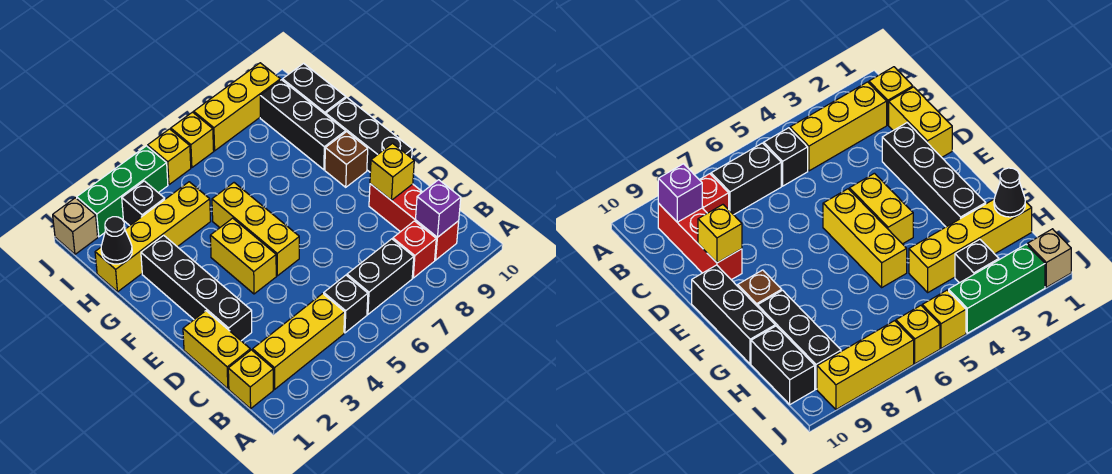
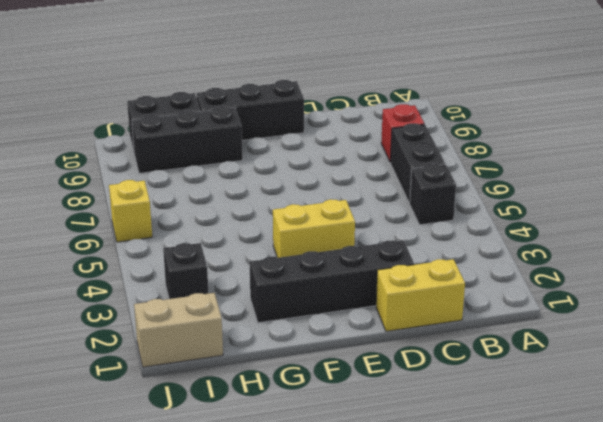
tan 1x2 brick [134,293,223,367] -> tan 1x1 brick [53,198,98,254]
none -> yellow 1x1 brick [228,350,273,409]
none -> yellow 1x3 brick [253,294,345,389]
none -> red 1x3 brick [369,184,459,260]

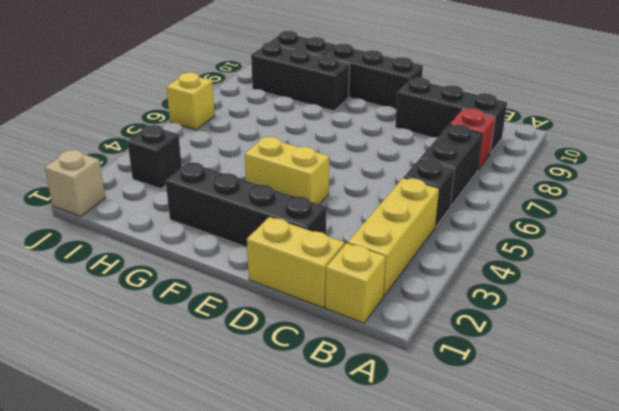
black 1x3 brick [395,78,507,153] -> red 1x3 brick [369,184,459,260]
none -> yellow 1x3 brick [212,183,299,276]
none -> brown 1x1 brick [325,132,368,187]
none -> yellow 1x4 brick [95,182,211,292]

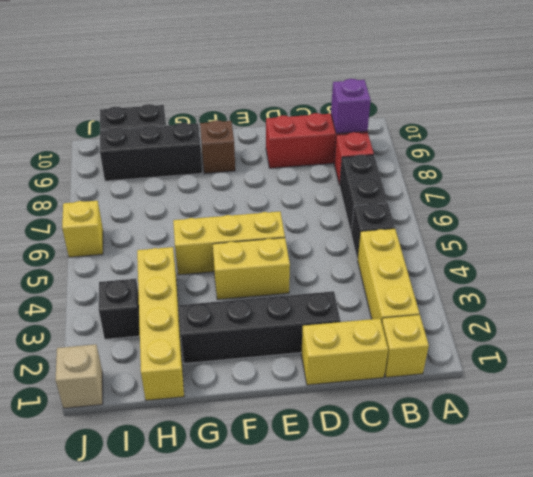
none -> black 1x3 brick [326,98,412,172]
none -> green 1x3 brick [77,146,168,237]
none -> yellow 1x1 brick [148,129,191,185]

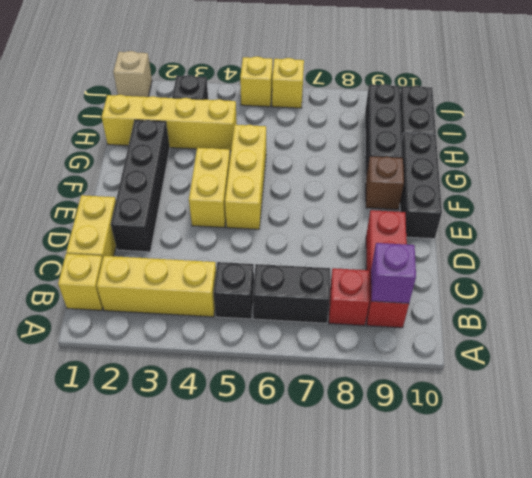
none -> green 1x3 brick [77,146,168,237]
none -> yellow 1x3 brick [194,63,280,151]
none -> yellow 1x1 brick [370,143,414,200]

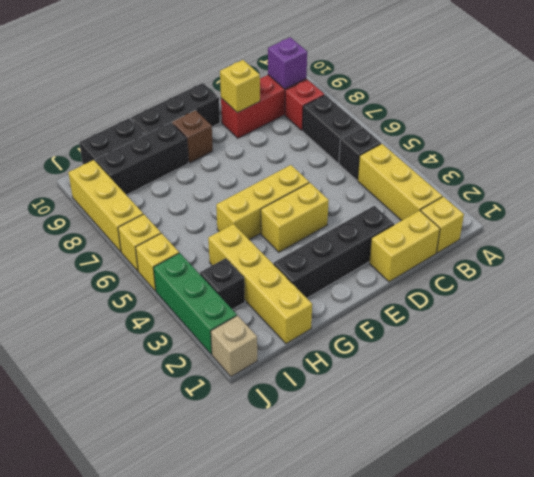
none -> black 1x1 cone [101,217,132,264]

